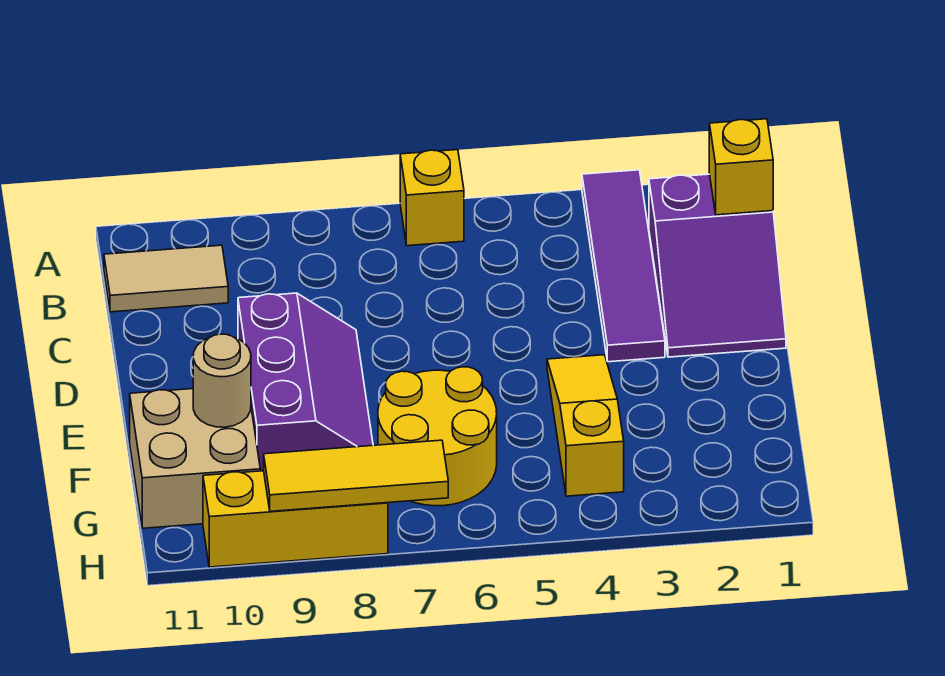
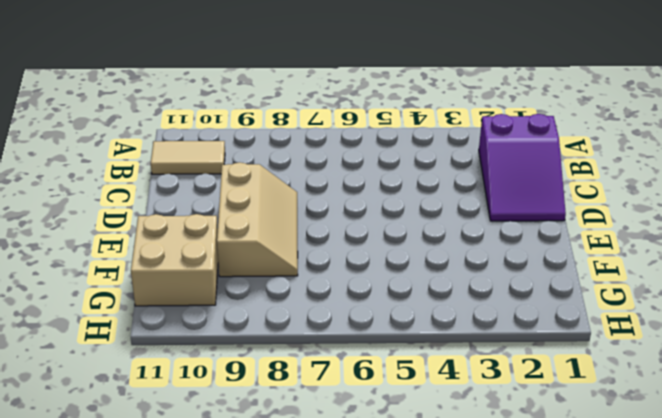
tan 2x3 slope [217,162,298,277] -> purple 2x3 slope [238,293,373,471]
none -> purple 1x4 tile [582,170,665,362]
none -> yellow 1x1 brick [400,150,464,246]
none -> yellow 1x3 slope [547,355,624,496]

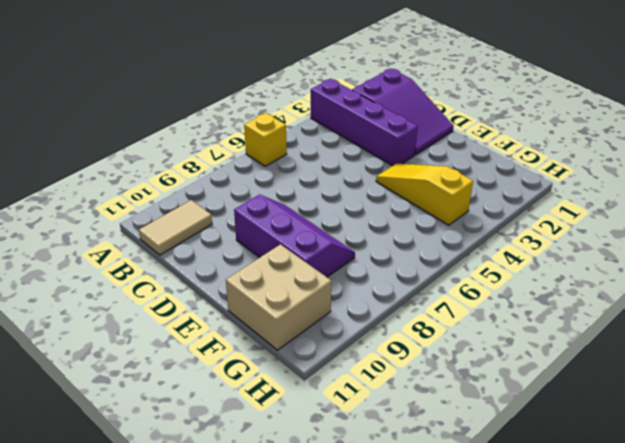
purple 1x4 brick [311,79,418,166] -> purple 1x4 tile [582,170,665,362]
none -> yellow 2x2 round brick [378,367,497,506]
none -> yellow 1x3 brick [203,471,388,567]
none -> yellow 1x1 brick [709,119,773,215]

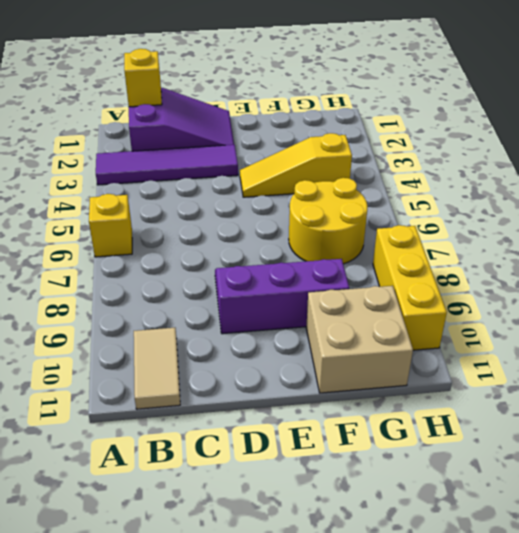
none -> tan 1x1 round brick [193,334,251,427]
none -> yellow 1x3 tile [264,440,448,511]

